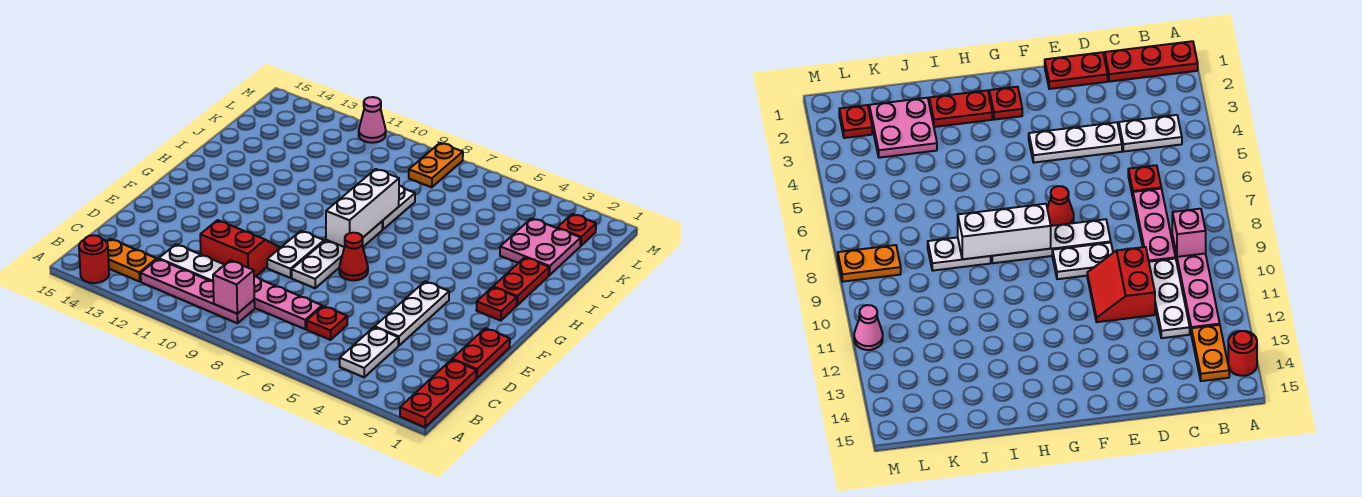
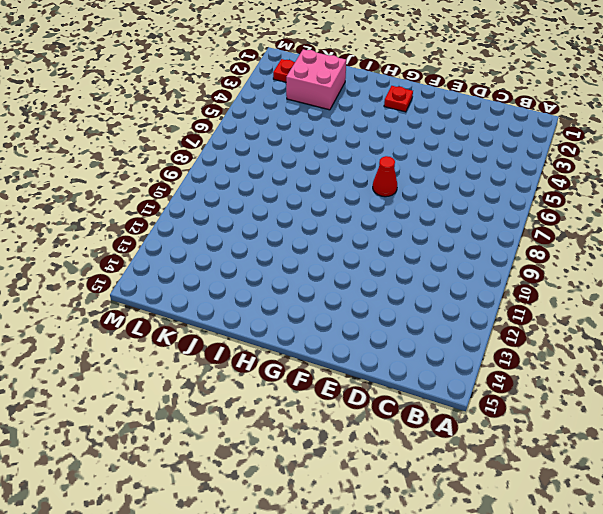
pink 2x2 brick [286,49,346,110] -> pink 2x2 plate [500,218,581,275]
none -> red 1x3 plate [400,360,476,427]
none -> red 1x1 round brick [79,235,109,283]
none -> white 1x2 plate [340,327,398,377]

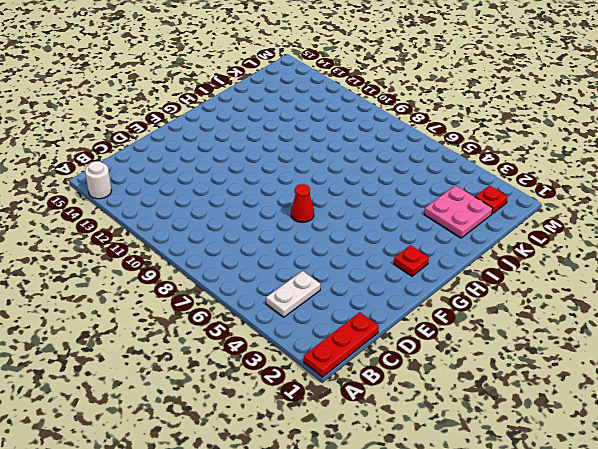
white 1x1 round brick [85,161,111,199] -> red 1x1 round brick [79,235,109,283]
none -> pink 1x4 plate [141,259,255,323]
none -> orange 1x2 plate [107,239,157,282]
none -> red 1x1 plate [307,306,347,340]

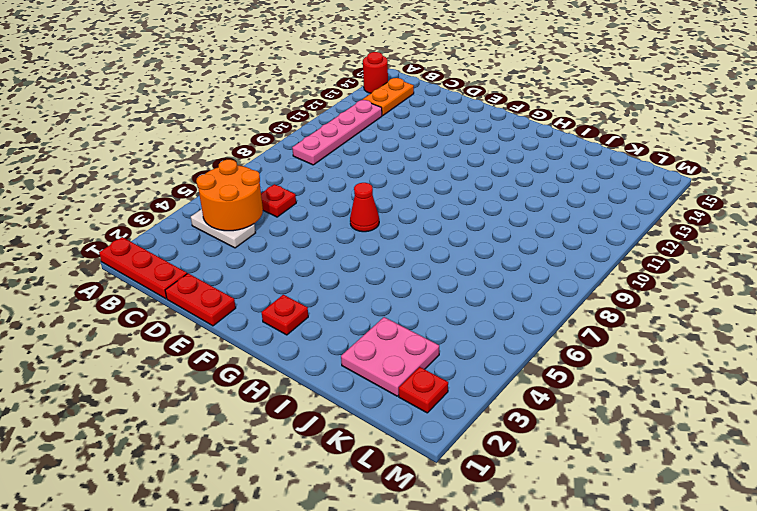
orange 2x2 round brick [196,160,263,231] -> none
none -> pink 1x3 plate [254,276,322,329]
none -> white 1x3 plate [159,244,224,281]
none -> white 1x3 plate [375,282,449,346]

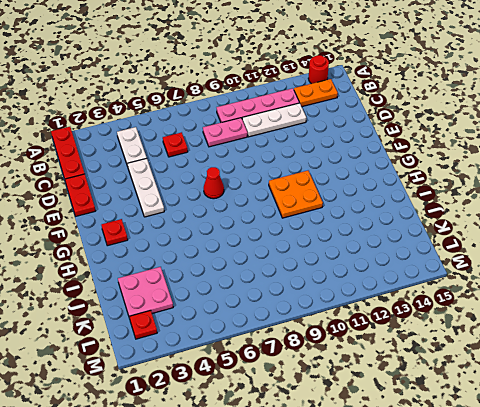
pink 1x2 plate [203,118,248,147] -> pink 1x3 plate [254,276,322,329]
orange 2x2 plate [269,171,323,218] -> none
none -> red 2x2 slope [200,220,280,277]
none -> white 1x4 plate [292,222,382,288]
none -> white 1x2 plate [267,231,324,278]

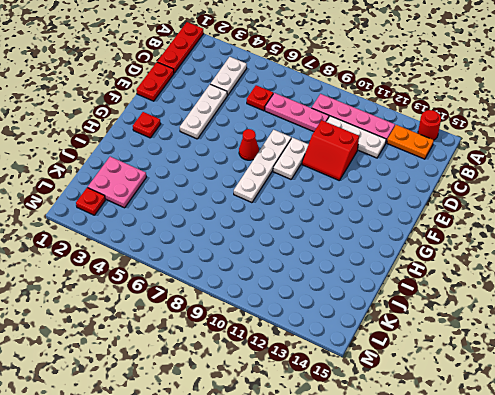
none -> red 1x2 plate [493,257,549,305]
none -> white 1x2 plate [382,186,415,230]
none -> orange 1x2 plate [409,143,463,187]

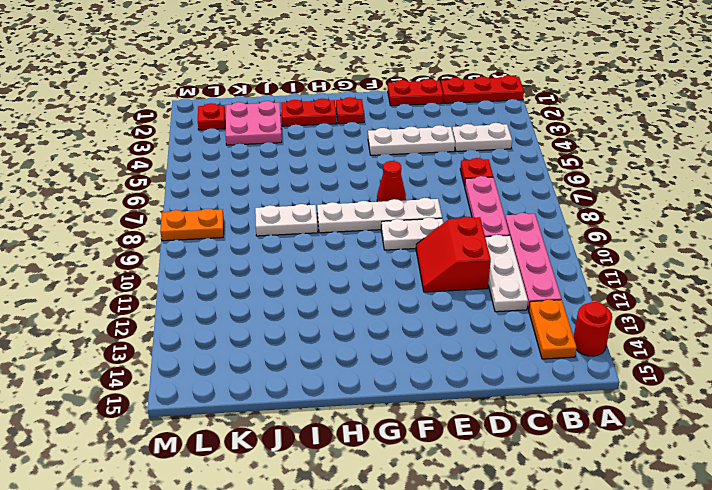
none -> pink 1x1 cone [359,97,386,143]
none -> pink 1x1 brick [213,260,254,314]
none -> white 1x3 brick [326,169,399,247]

